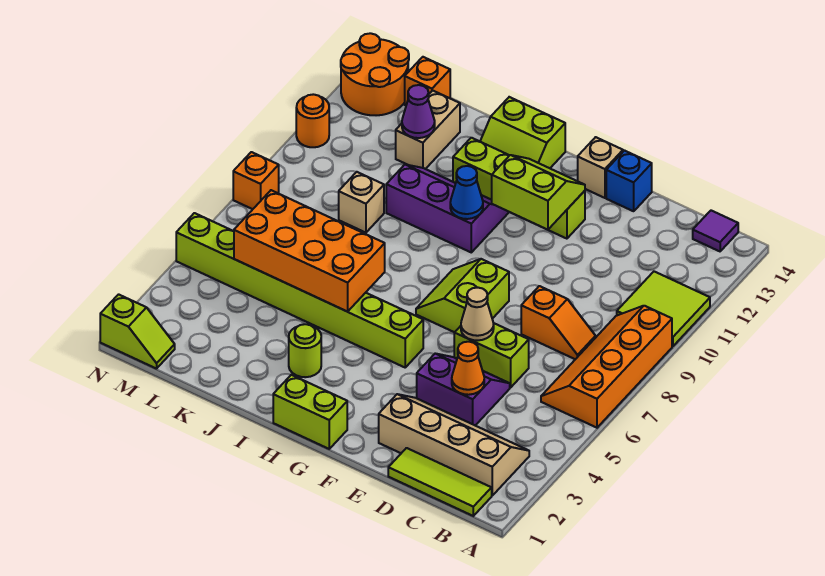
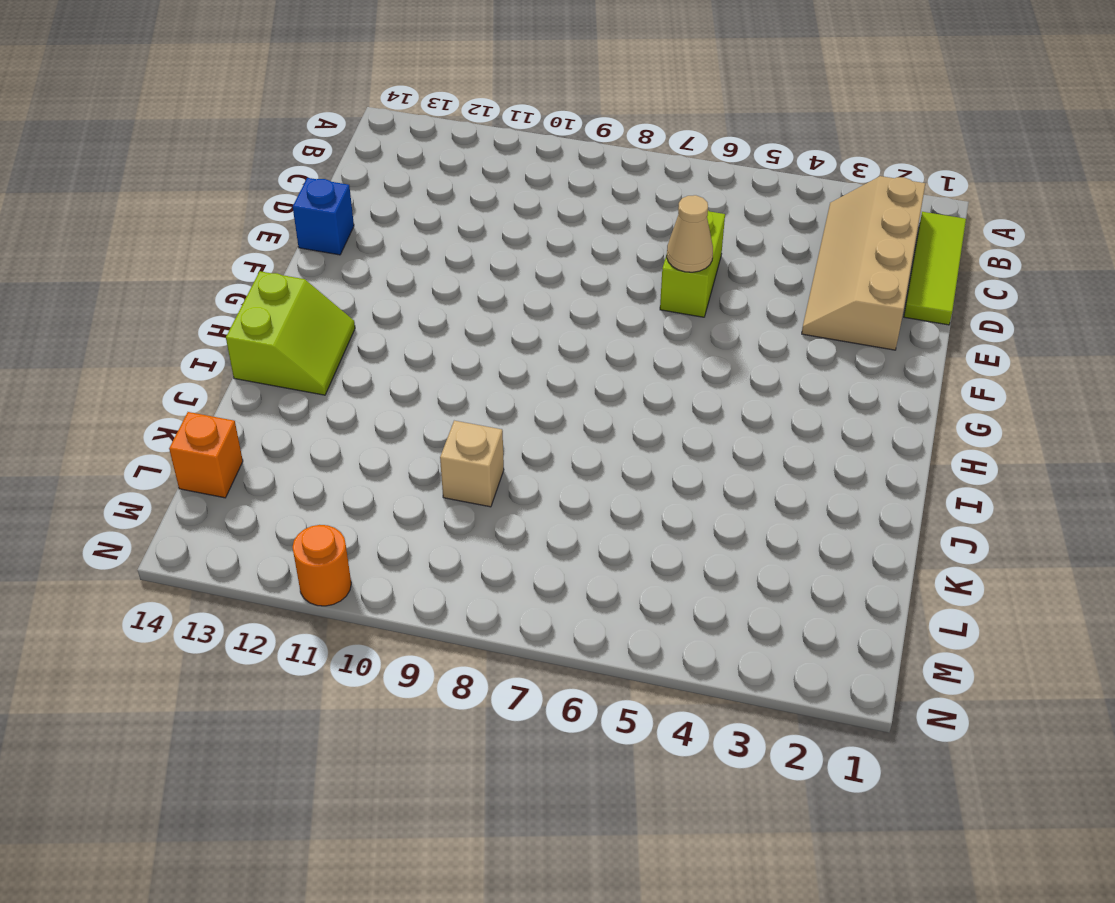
none -> orange 2x4 slope [541,306,672,428]
none -> lime 2x2 tile [617,272,710,346]
none -> purple 1x1 tile [693,211,738,251]
none -> orange 1x2 slope [521,286,596,359]

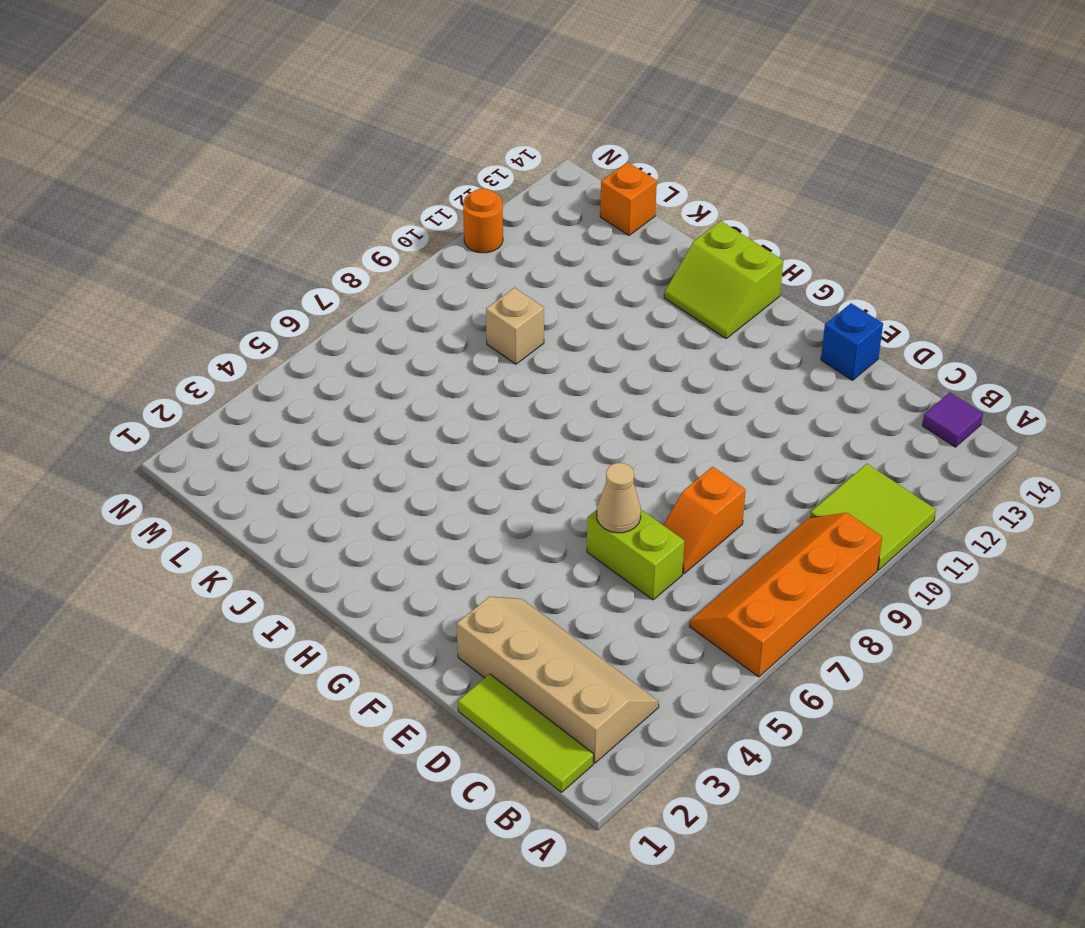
orange 1x2 slope [663,467,746,574] -> orange 1x2 slope turned to [521,286,596,359]
none -> purple 2x2 slope [417,354,510,425]
none -> lime 2x2 slope [416,259,509,332]
none -> lime 1x4 brick [453,138,585,239]
none -> tan 1x1 brick [578,137,623,198]

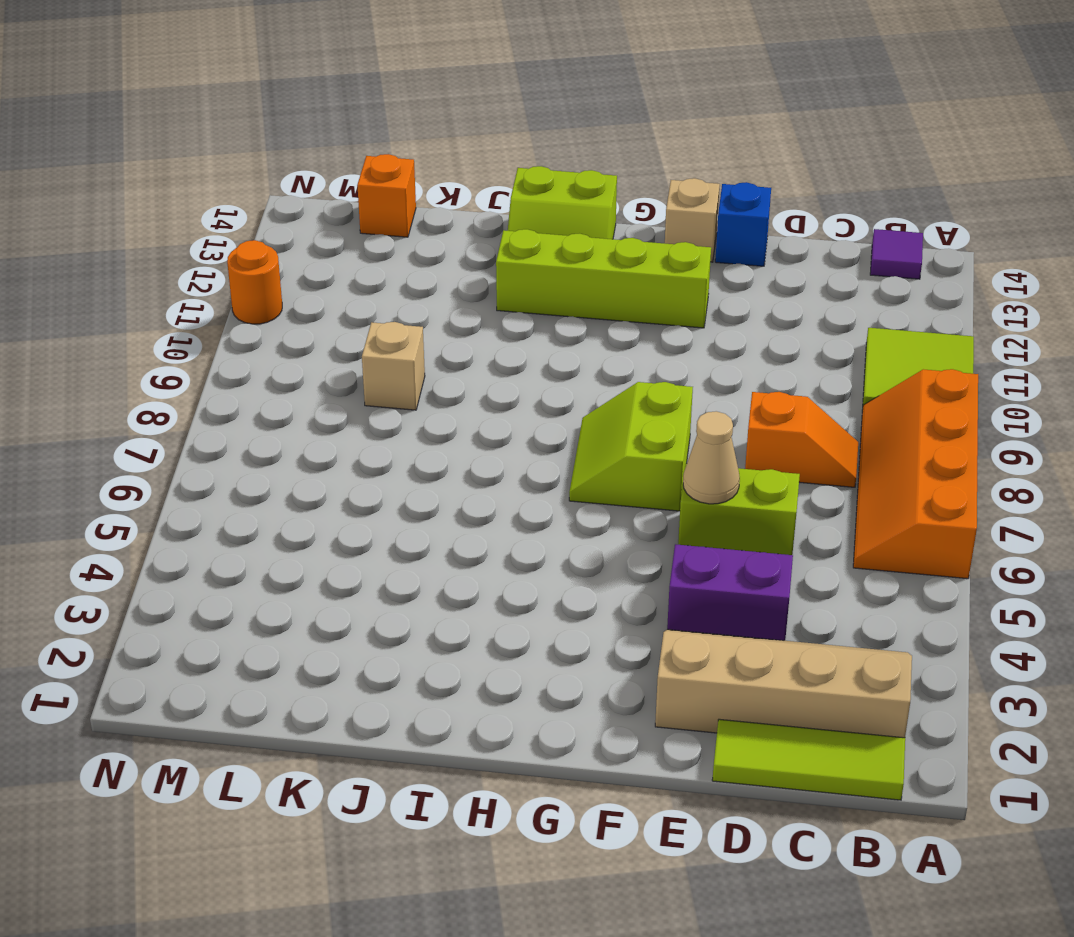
none -> lime 1x2 brick [273,375,347,449]
none -> lime 1x8 brick [176,213,423,367]
none -> purple 2x3 slope [386,164,508,252]
none -> lime 1x1 round brick [289,324,321,377]

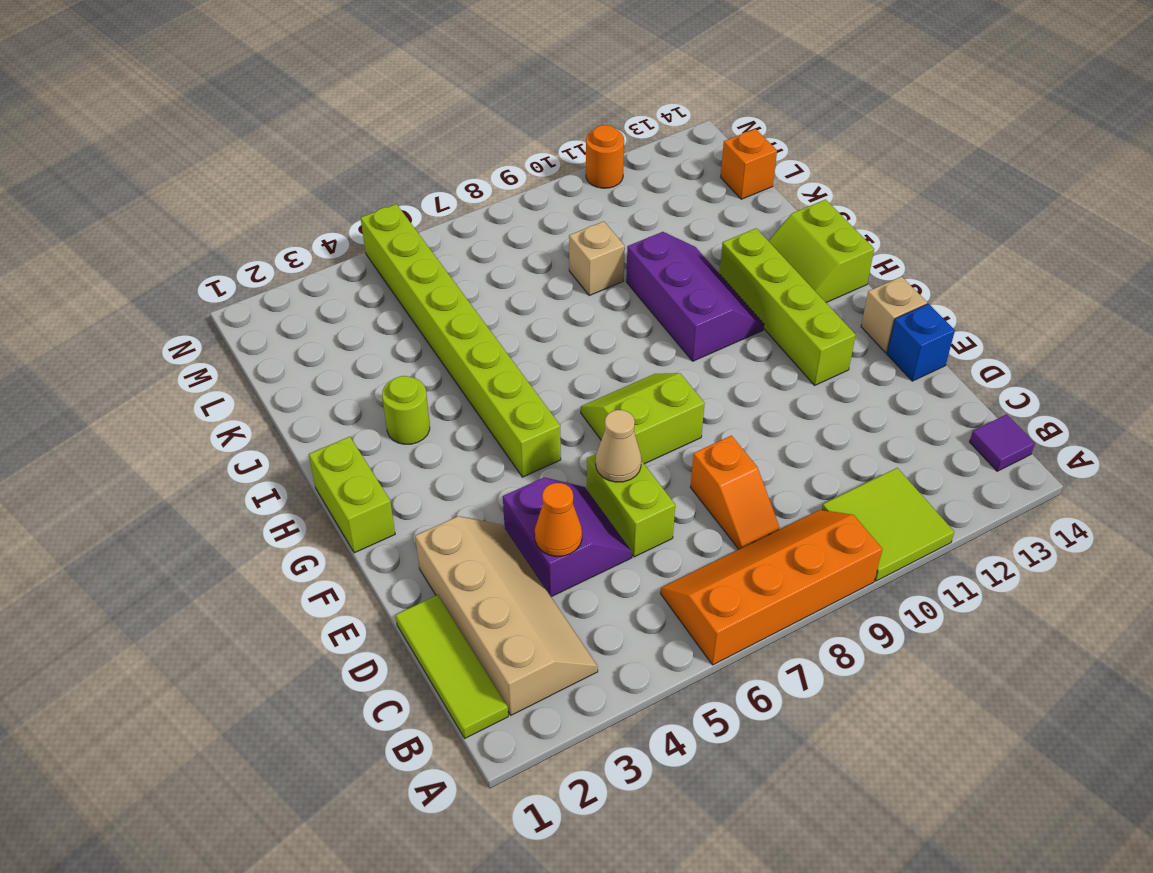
none -> tan 1x2 brick [396,90,460,169]
none -> lime 1x2 slope [100,294,175,369]
none -> orange 2x2 round brick [341,33,409,115]
none -> orange 1x1 brick [233,152,279,209]

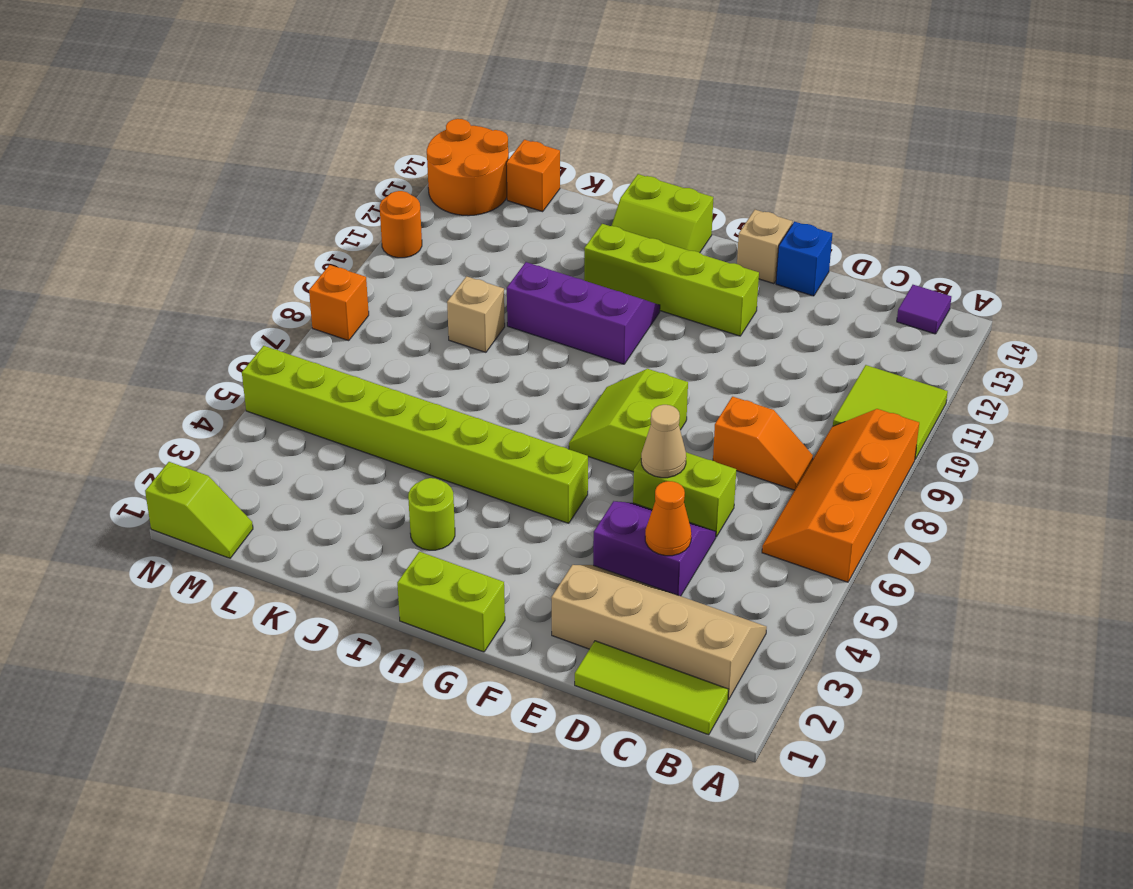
none -> tan 1x2 brick [396,90,460,169]
none -> lime 2x2 slope [492,155,585,230]
none -> blue 1x1 cone [450,166,483,219]
none -> orange 2x4 brick [234,190,385,312]

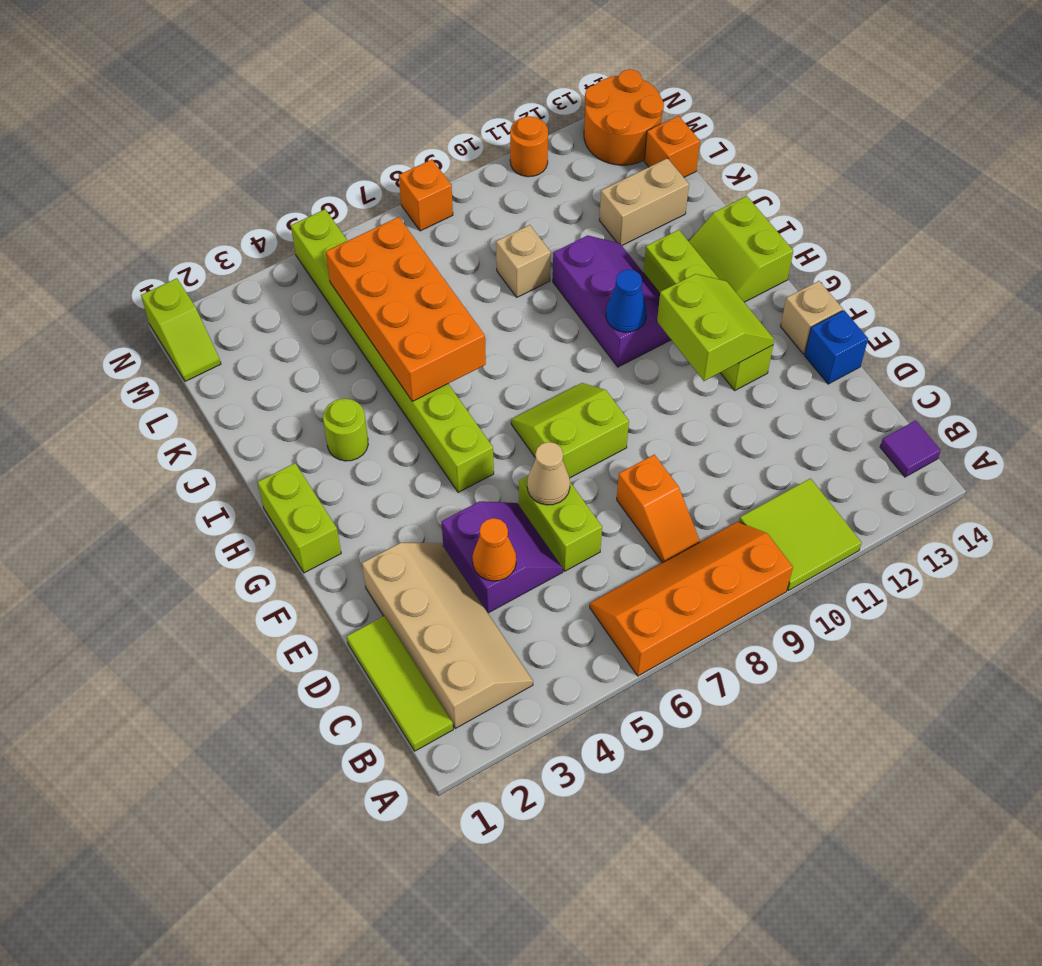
none -> purple 1x1 cone [402,85,435,138]

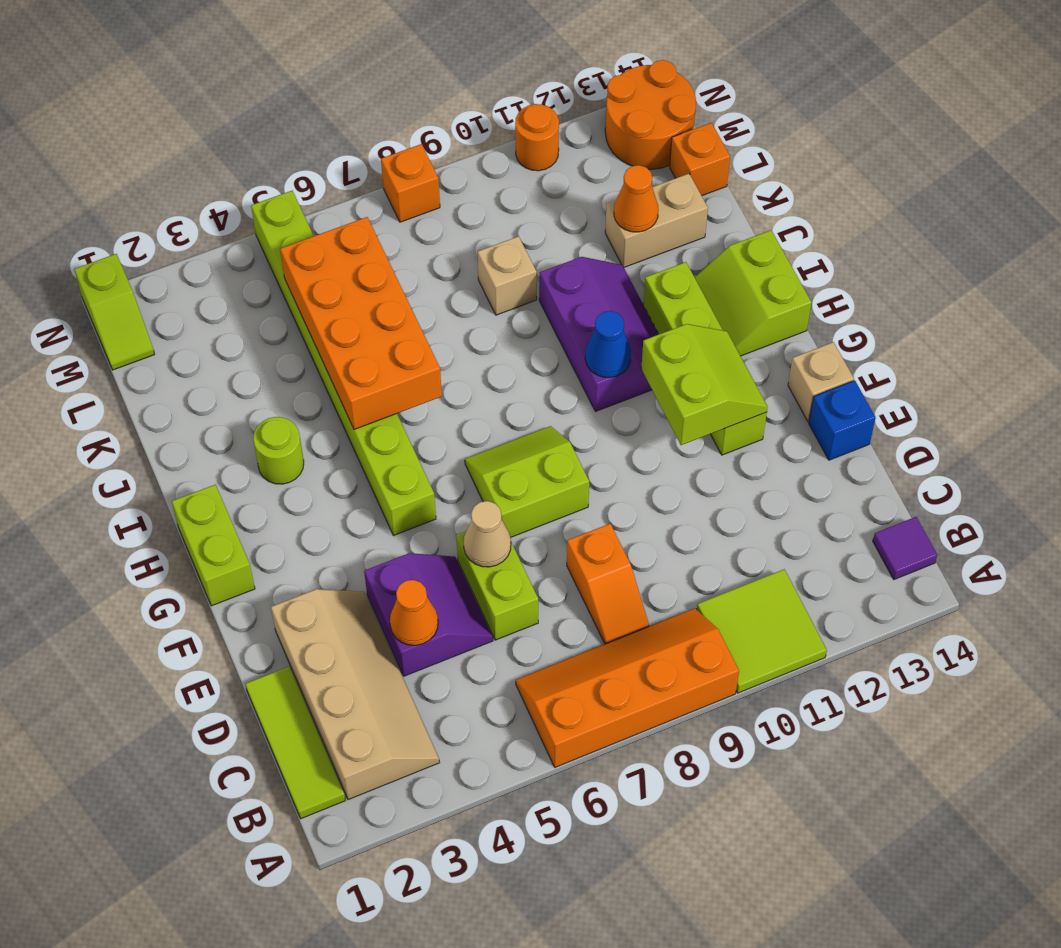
orange 1x1 cone [614,165,658,232] -> purple 1x1 cone [402,85,435,138]

